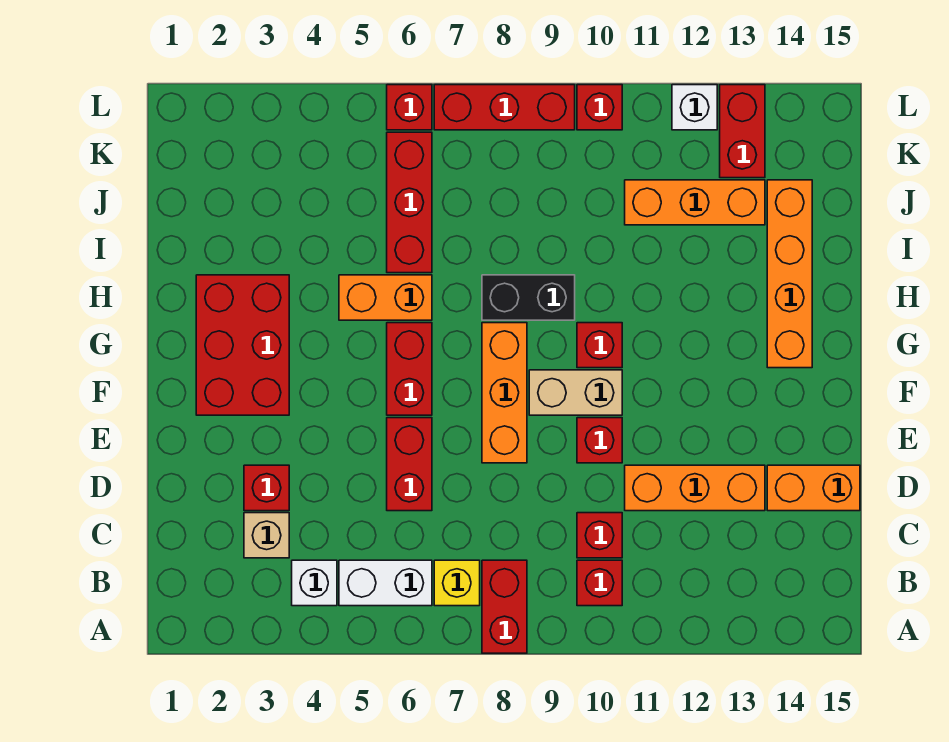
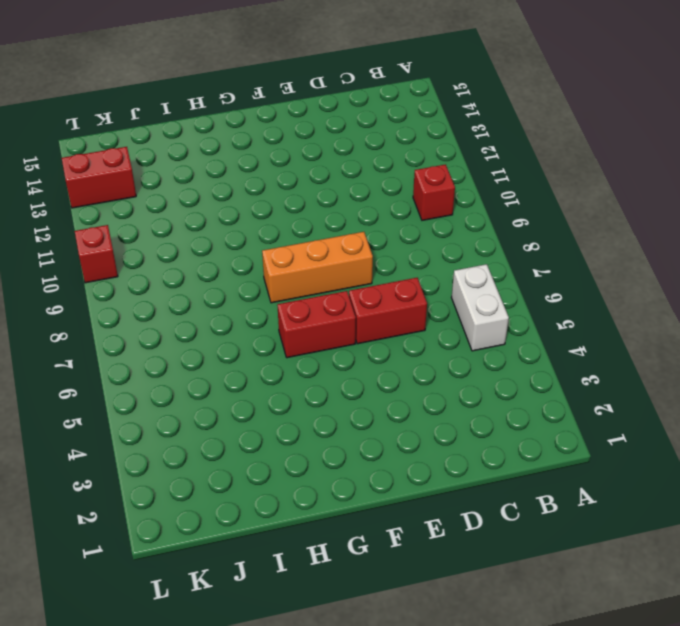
none -> red 1x2 brick [482,560,527,653]
none -> white 1x1 brick [292,560,337,606]
none -> yellow 1x1 brick [434,560,480,606]

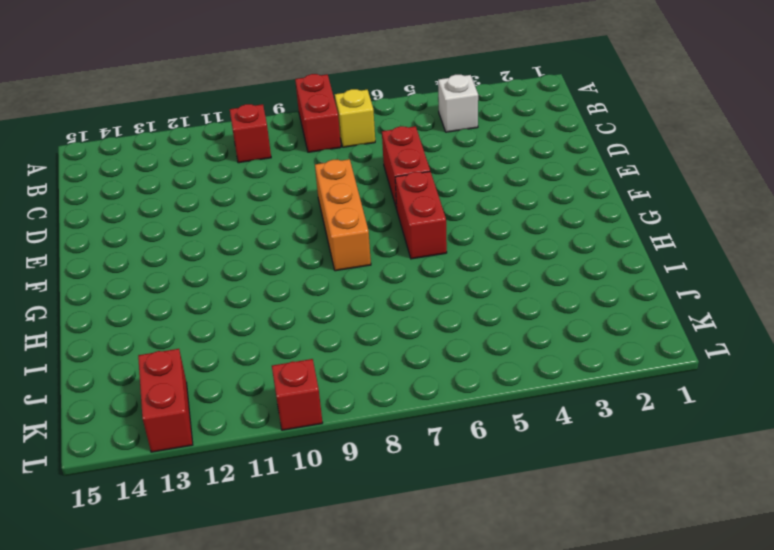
none -> white 1x2 brick [339,560,432,606]
none -> tan 1x1 brick [244,513,289,558]
none -> red 1x1 brick [577,513,622,558]

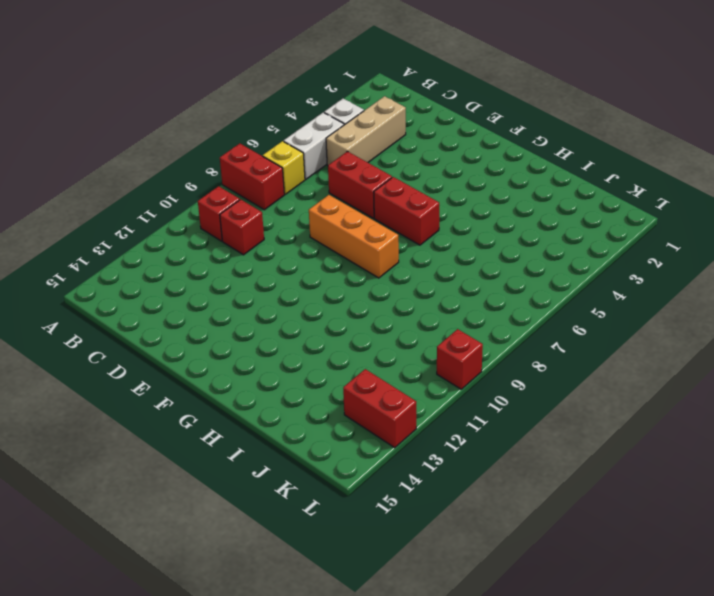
tan 1x3 brick [326,96,406,166] -> tan 1x1 brick [244,513,289,558]
none -> red 1x1 brick [244,465,289,511]
none -> orange 1x3 brick [625,465,765,511]
none -> orange 1x2 brick [767,465,860,511]

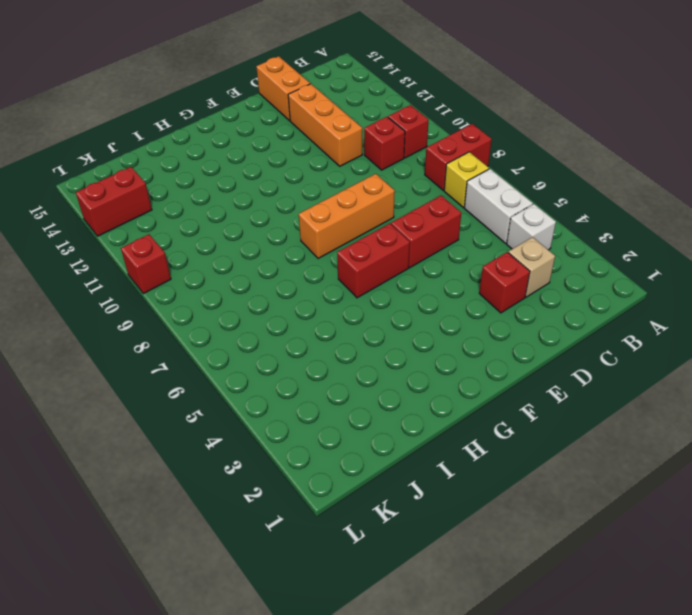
none -> red 1x1 brick [577,418,622,463]
none -> red 2x3 brick [196,275,289,415]
none -> tan 1x2 brick [529,370,622,415]

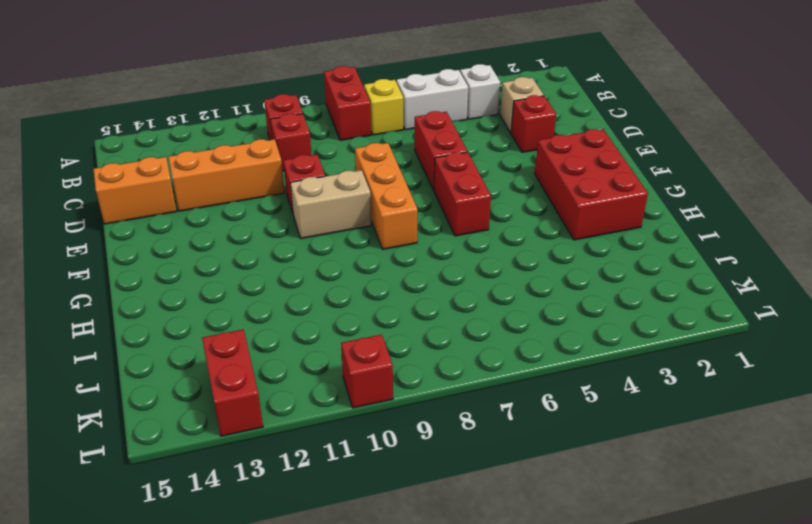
none -> red 1x1 brick [577,323,622,368]
none -> orange 1x4 brick [767,180,812,368]
none -> orange 1x2 brick [339,275,432,320]

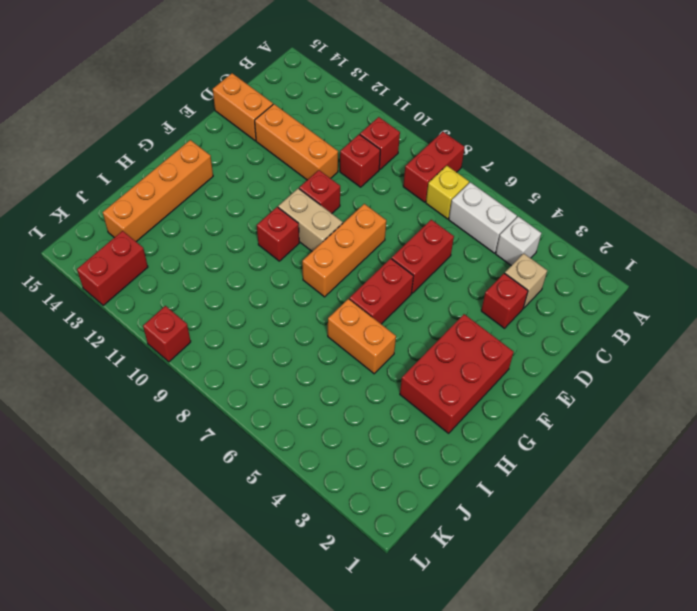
none -> black 1x2 brick [482,275,575,320]
none -> red 1x3 brick [387,132,432,273]
none -> orange 1x3 brick [625,180,765,225]

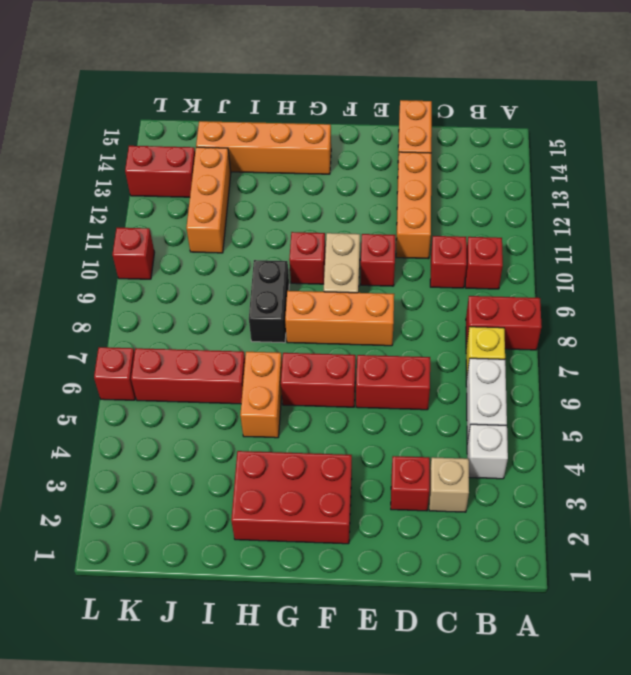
none -> red 1x3 brick [434,85,575,130]
none -> white 1x1 brick [672,85,717,130]

